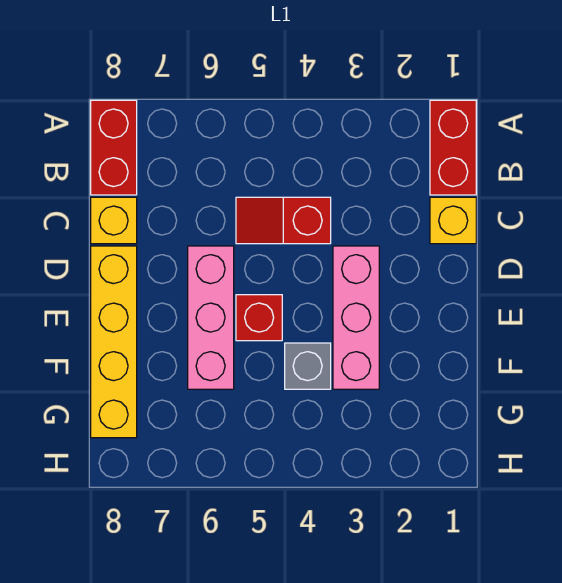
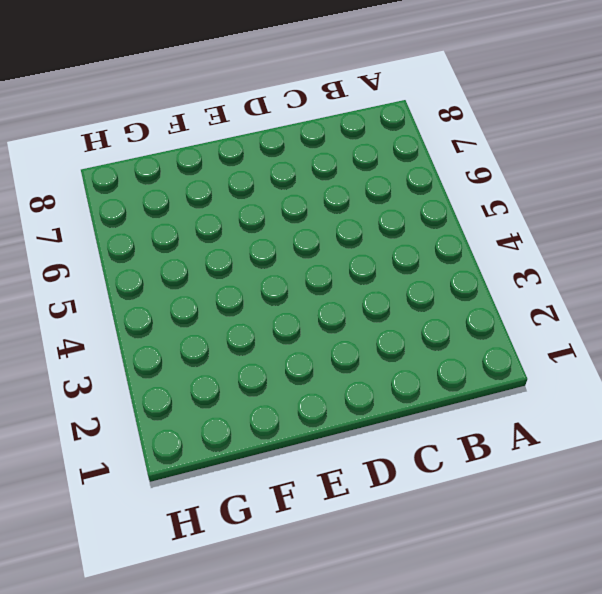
none -> red 1x2 brick [430,100,476,195]
none -> red 1x2 brick [91,100,137,195]

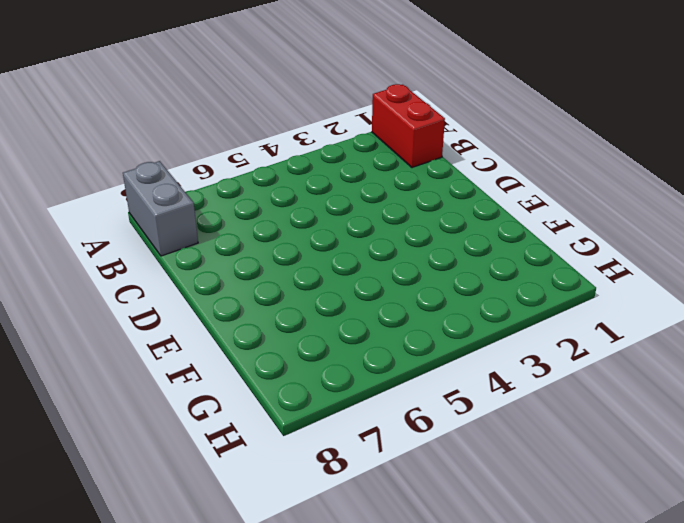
grey 1x2 brick [123,161,198,256] -> red 1x2 brick [91,100,137,195]
none -> yellow 1x1 brick [430,197,476,244]
none -> red 1x2 slope [236,197,331,244]

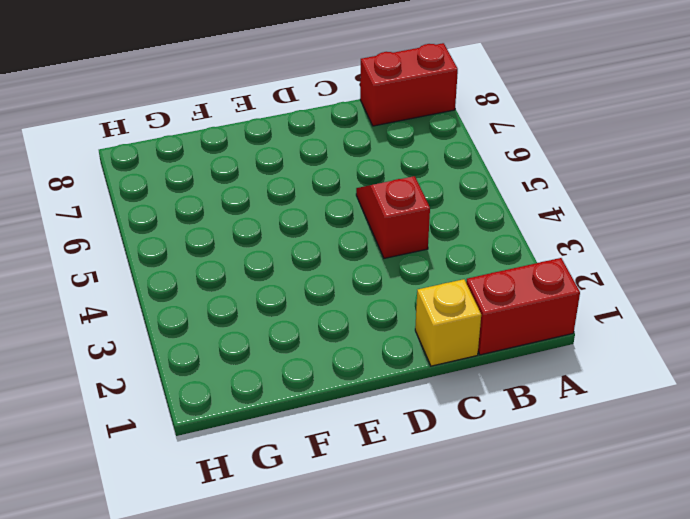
none -> yellow 1x1 brick [91,197,137,244]
none -> pink 1x3 brick [333,246,379,389]

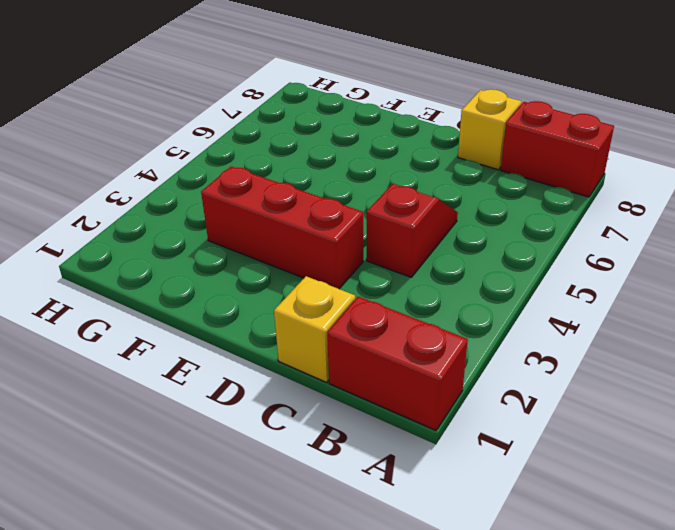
red 1x3 brick [201,166,363,289] -> pink 1x3 brick [333,246,379,389]
none -> pink 1x3 brick [188,246,234,389]
none -> yellow 1x4 brick [91,246,137,438]

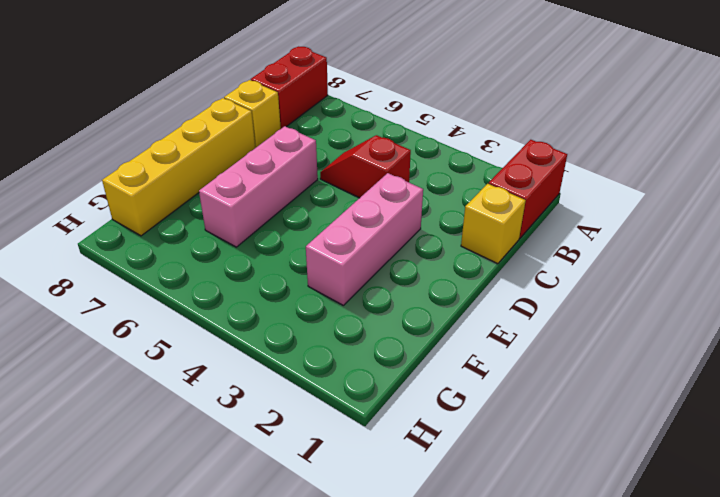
none -> red 1x1 brick [236,295,282,341]
none -> grey 1x1 brick [285,343,331,389]

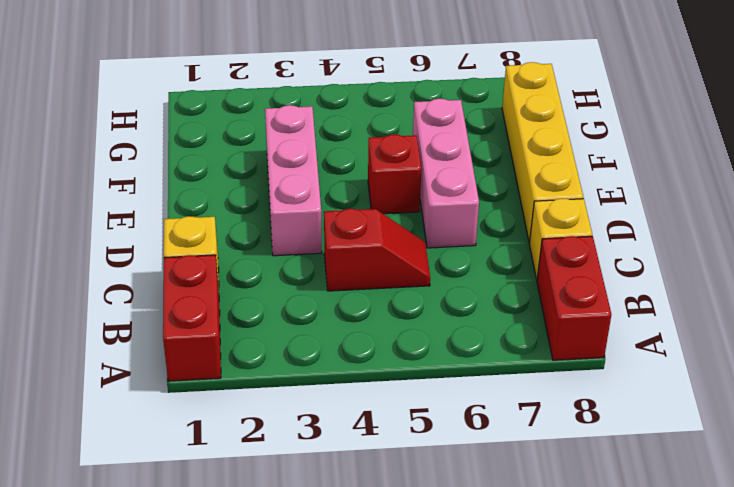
none -> grey 1x1 brick [285,343,331,389]

